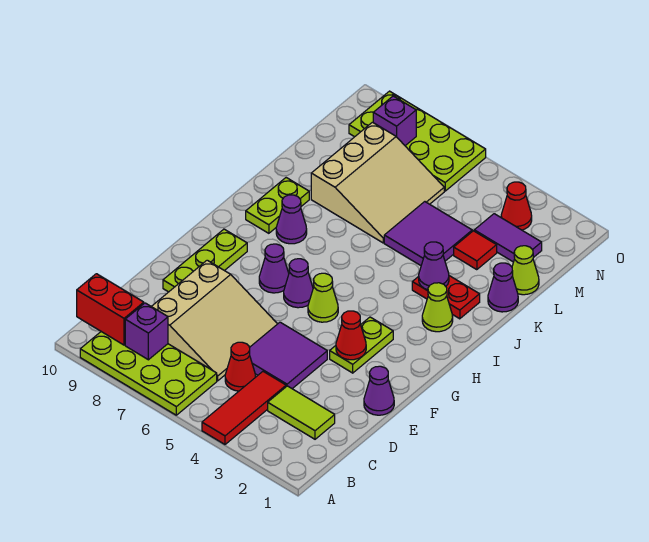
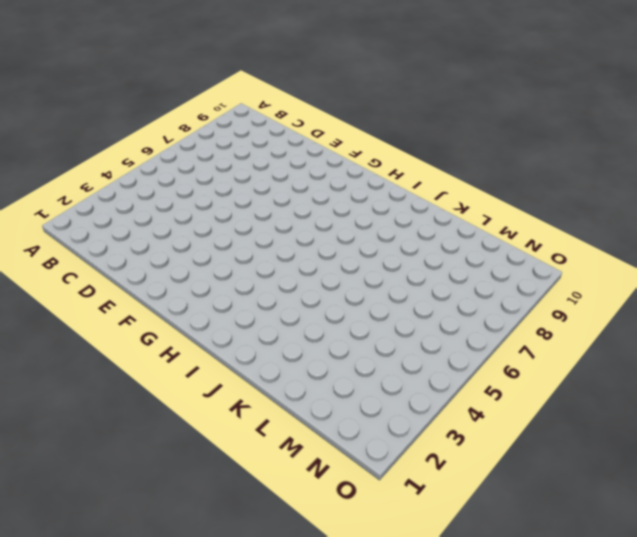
none -> red 1x3 tile [202,372,286,444]
none -> lime 2x4 plate [80,332,217,415]
none -> lime 1x2 tile [268,386,335,439]

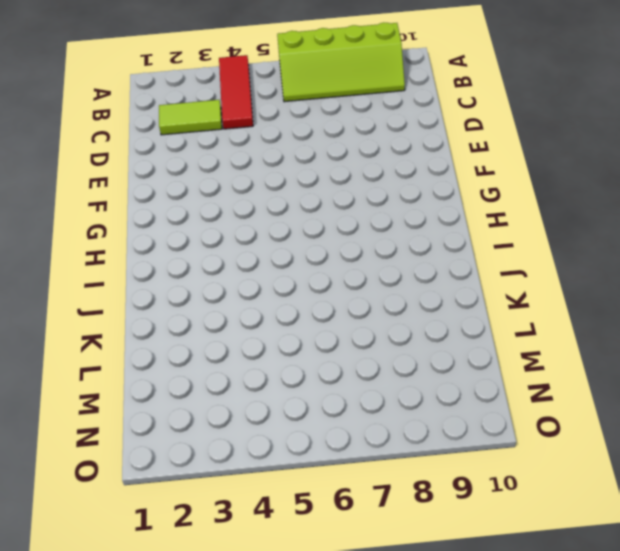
lime 2x4 slope [277,23,405,102] -> lime 2x4 plate [80,332,217,415]
none -> red 1x1 cone [225,342,255,391]
none -> tan 3x3 slope [151,260,277,381]
none -> purple 2x2 tile [250,322,327,389]

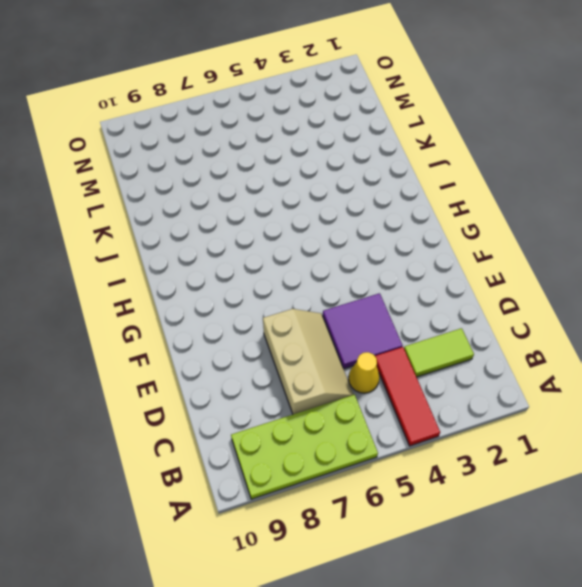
yellow 1x1 cone [349,352,379,393] -> red 1x1 cone [225,342,255,391]
tan 2x3 slope [263,309,354,414] -> tan 3x3 slope [151,260,277,381]
none -> purple 1x1 cone [364,366,394,415]
none -> lime 1x3 plate [163,229,247,292]
none -> lime 1x2 plate [330,317,393,373]

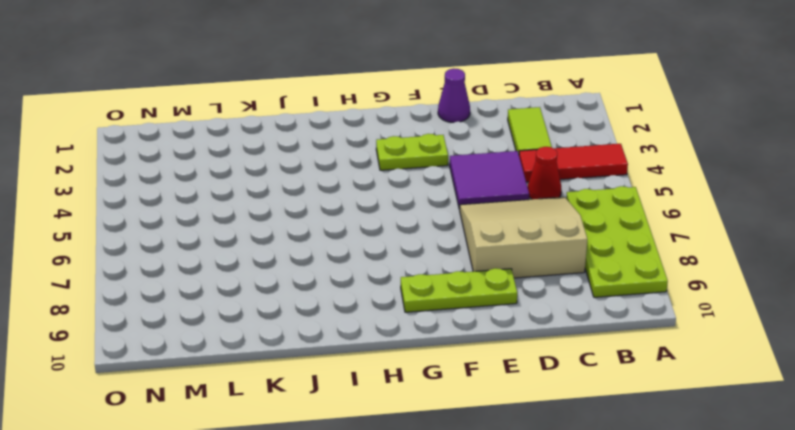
none -> lime 1x1 cone [308,273,338,322]
none -> purple 1x1 cone [284,259,313,308]
none -> purple 1x1 cone [259,244,289,293]

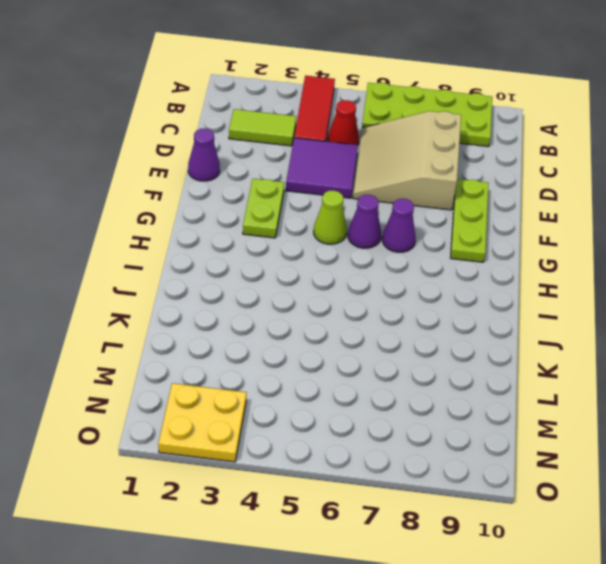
yellow 2x2 plate [158,383,247,462] -> red 1x1 cone [501,182,532,230]
none -> lime 1x1 cone [422,283,453,332]
none -> purple 1x1 cone [276,195,307,244]
none -> lime 1x2 plate [246,178,309,233]

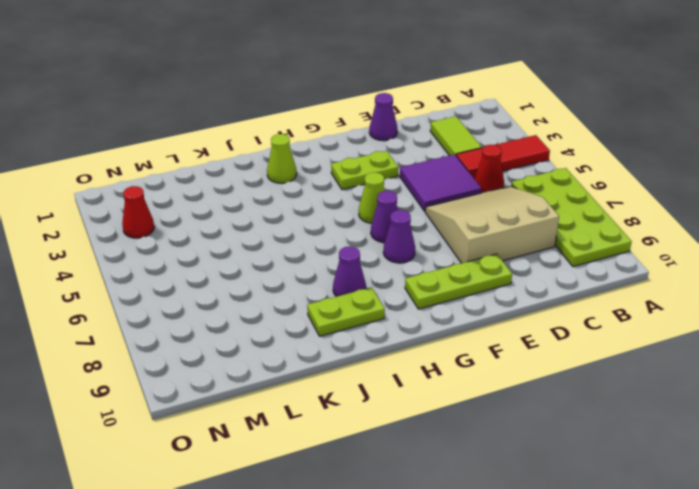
none -> red 1x2 plate [412,276,480,319]
none -> purple 1x1 cone [488,263,518,312]
none -> purple 2x2 tile [384,202,472,266]

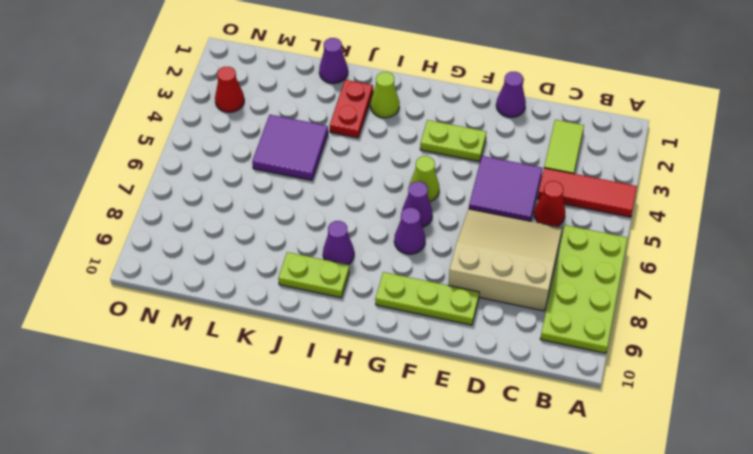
none -> tan 3x3 slope [311,122,444,243]
none -> lime 1x1 cone [512,246,539,295]
none -> red 1x1 tile [454,231,497,270]

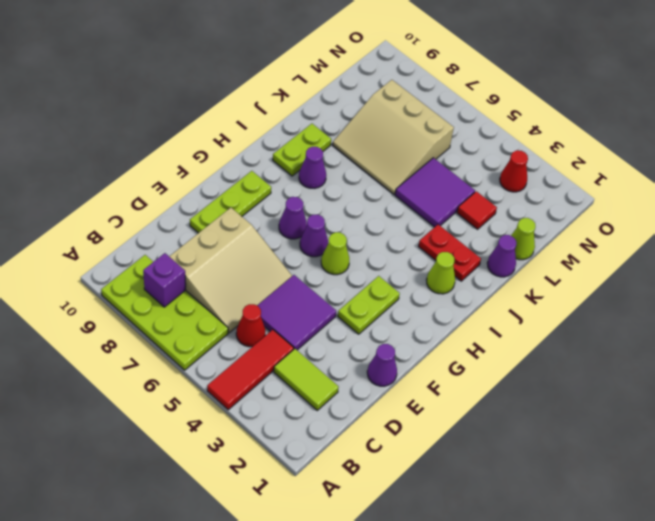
tan 3x3 slope [333,80,454,194] -> tan 3x3 slope turned to [311,122,444,243]
none -> purple 1x2 tile [474,214,542,262]
none -> lime 2x4 plate [349,91,486,191]
none -> red 1x2 brick [77,274,144,345]

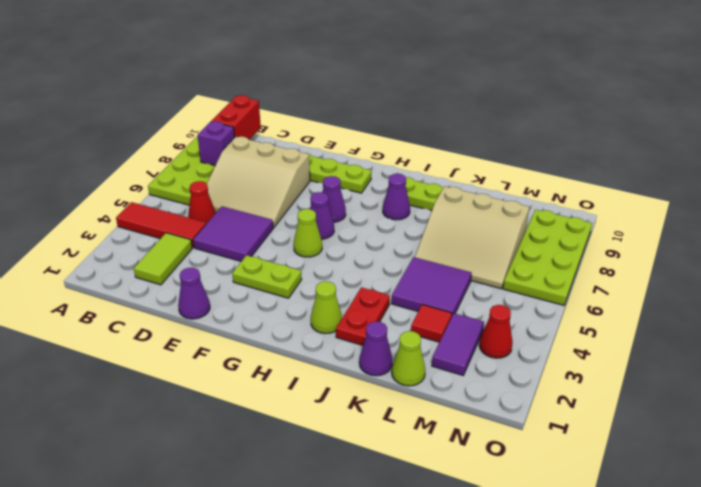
none -> red 1x1 cone [336,311,366,360]
none -> purple 1x1 cone [419,242,449,290]
none -> purple 1x1 brick [373,96,416,146]

